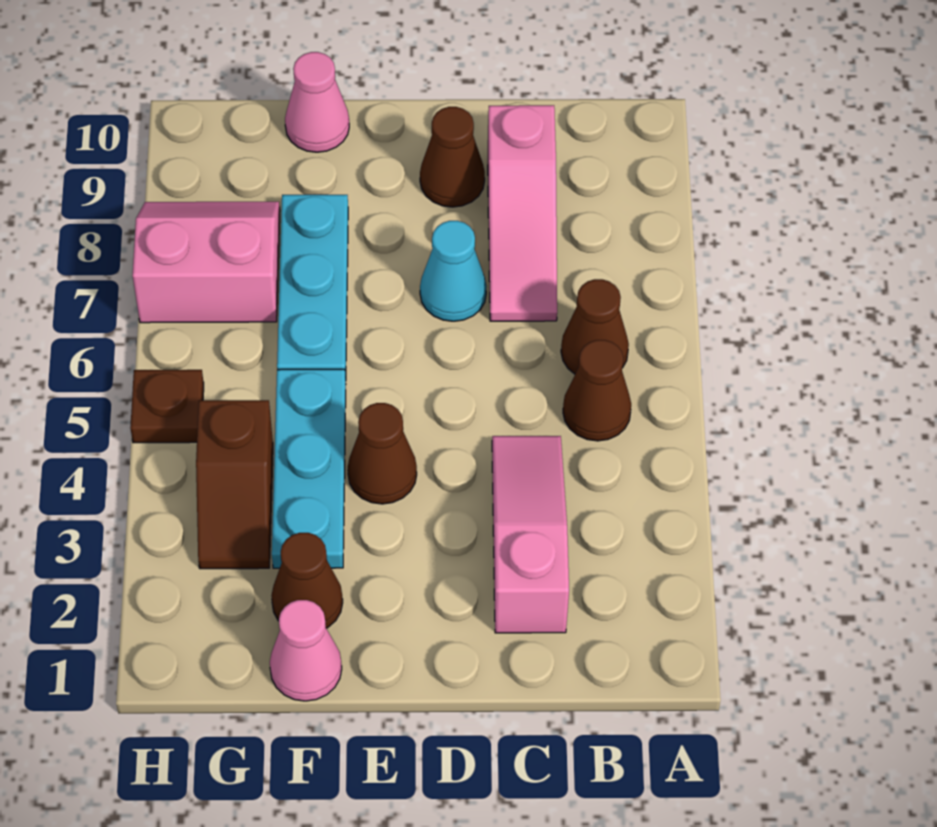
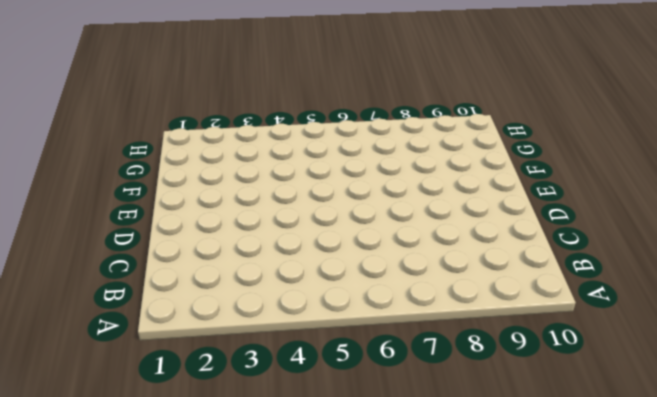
none -> brown 1x1 cone [563,340,631,441]
none -> brown 1x1 cone [561,279,629,374]
none -> pink 1x3 slope [492,436,569,633]

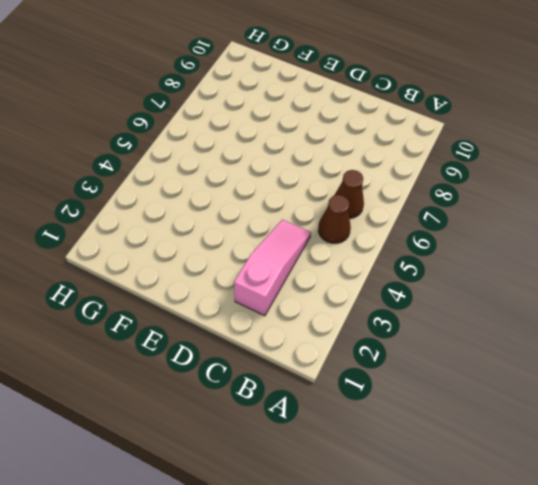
none -> pink 1x3 slope [488,105,557,321]
none -> cyan 1x1 cone [420,221,487,321]
none -> brown 1x1 cone [420,107,485,207]

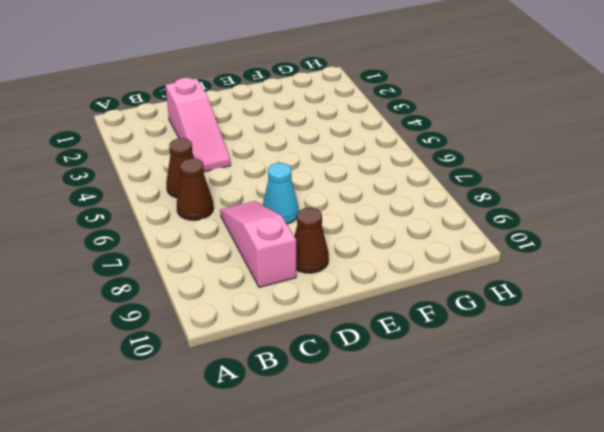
none -> brown 1x1 cone [348,403,417,504]
none -> pink 1x1 cone [270,600,342,701]
none -> brown 1x1 cone [271,533,343,628]

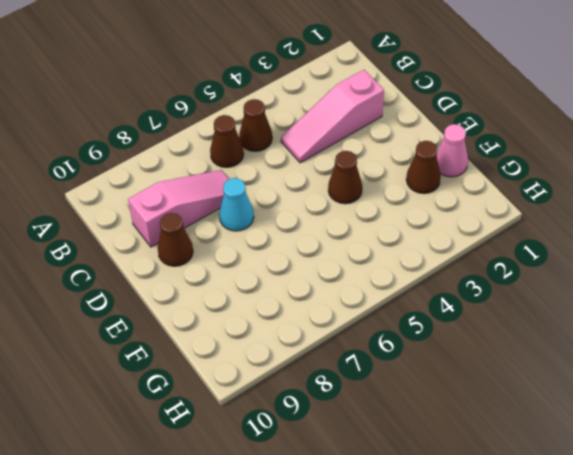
none -> cyan 1x3 plate [272,369,346,568]
none -> cyan 1x3 plate [277,195,348,377]
none -> pink 1x1 cone [285,52,349,152]

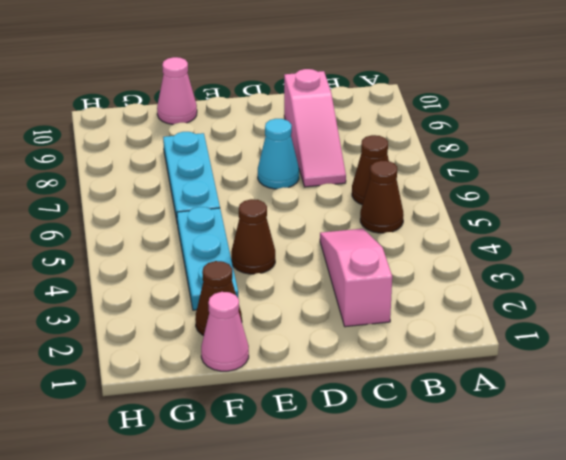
none -> brown 1x1 cone [420,107,485,207]
none -> brown 1x2 slope [196,400,273,569]
none -> pink 2x2 slope [133,202,280,323]

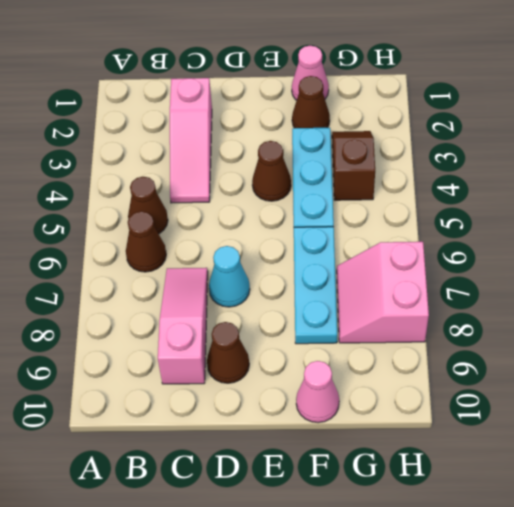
pink 2x2 slope [337,242,429,343] -> pink 2x2 slope turned to [133,202,280,323]
none -> brown 1x1 plate [130,370,204,443]

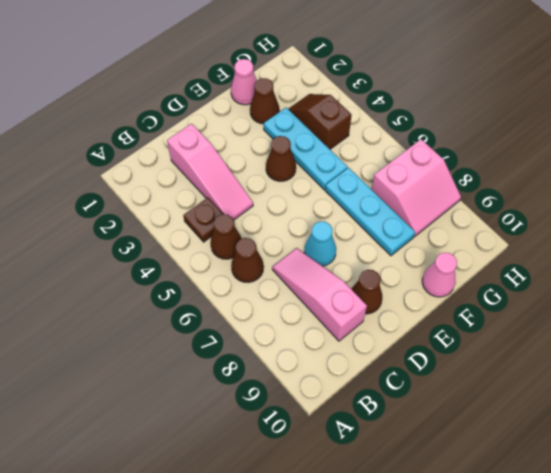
brown 1x1 plate [183,198,223,242] -> brown 1x1 plate moved to [130,370,204,443]

